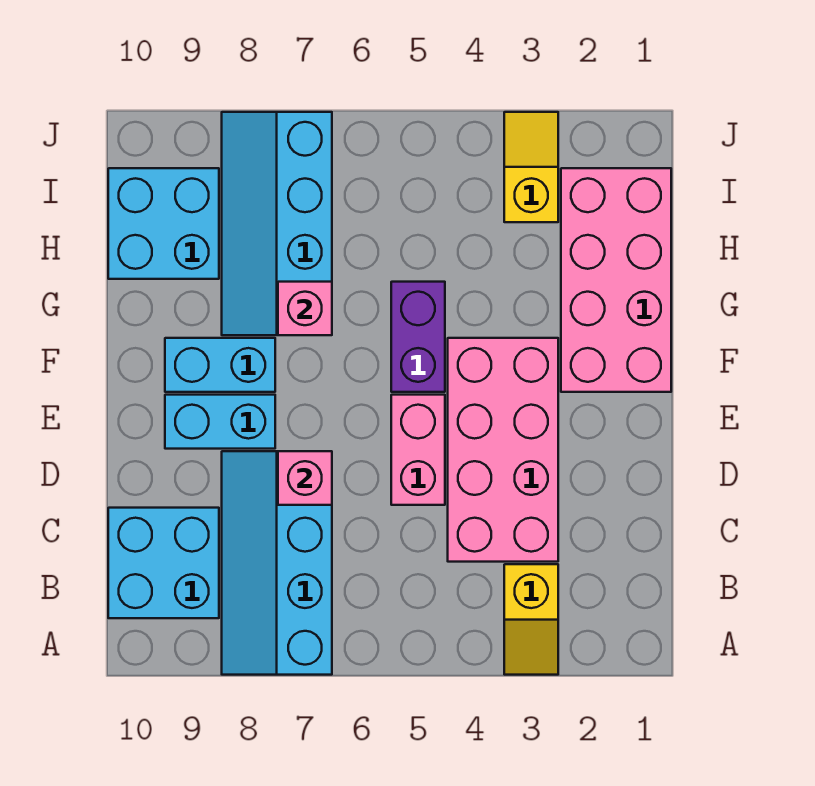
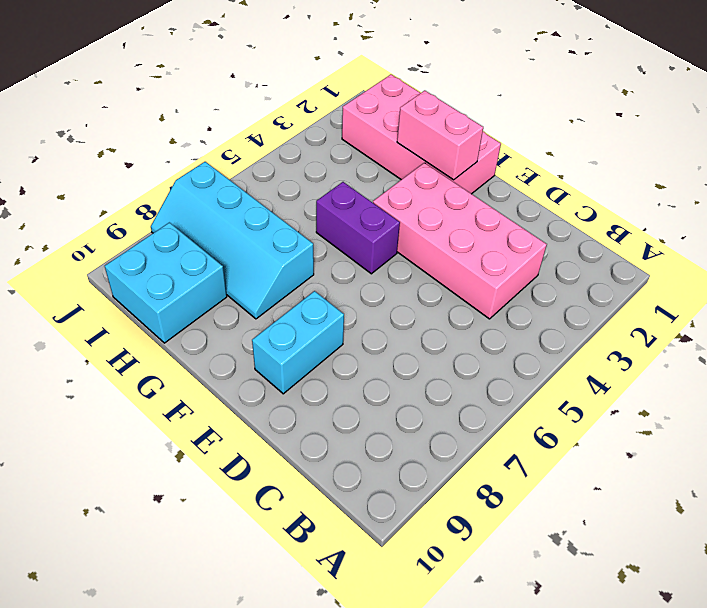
pink 1x2 brick [397,91,483,180] -> pink 1x2 brick moved to [391,395,445,505]
none -> yellow 1x2 slope [504,564,558,675]
none -> cyan 2x4 slope [222,451,332,675]
none -> cyan 2x2 brick [108,508,219,618]

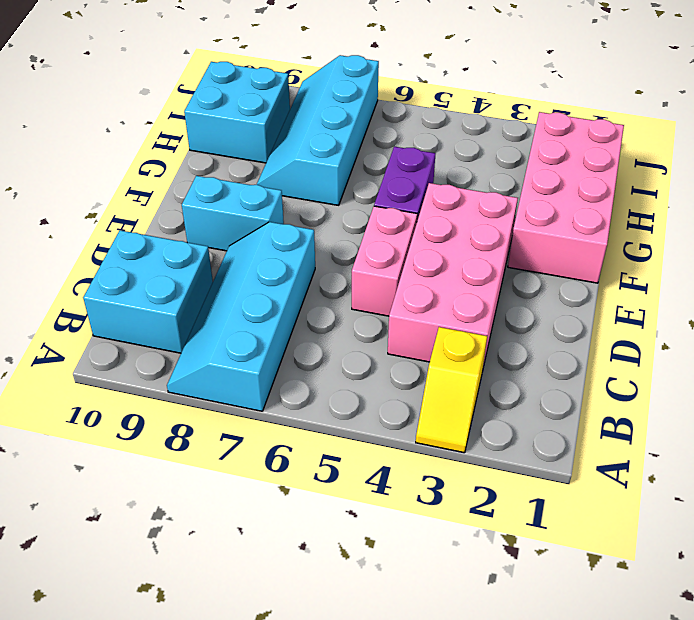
none -> cyan 1x2 brick [165,338,275,392]
none -> yellow 1x2 slope [504,112,558,222]
none -> pink 1x1 brick [278,451,332,505]

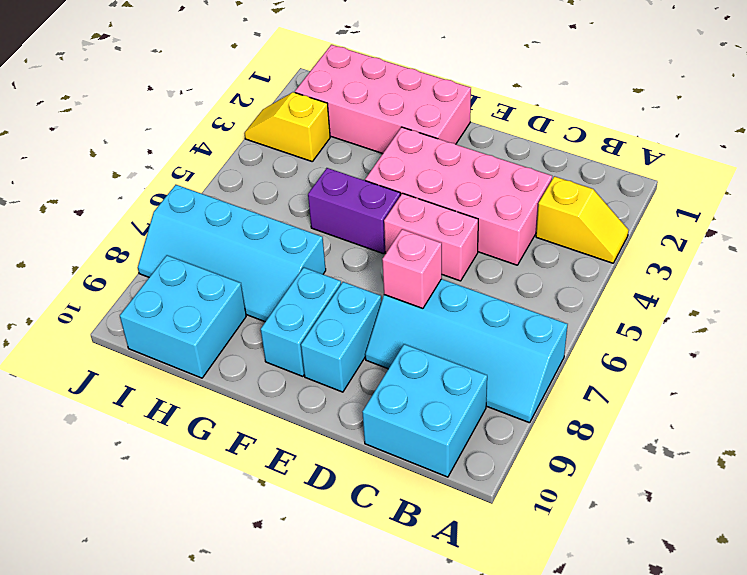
none -> pink 1x1 brick [278,282,332,335]

